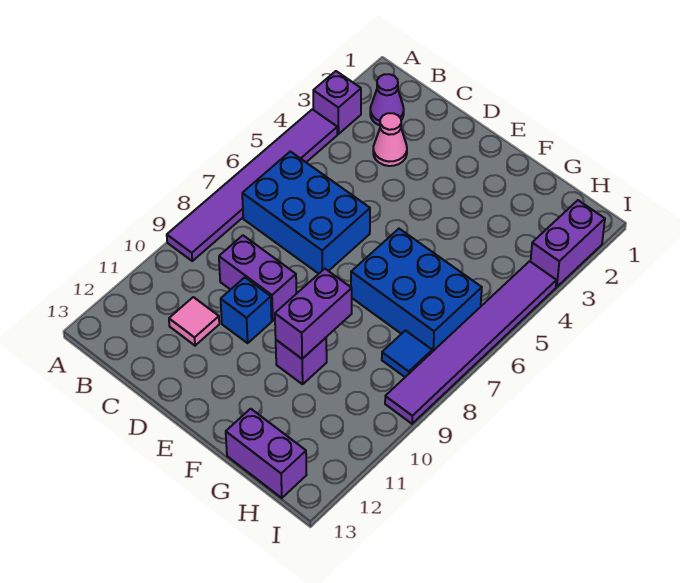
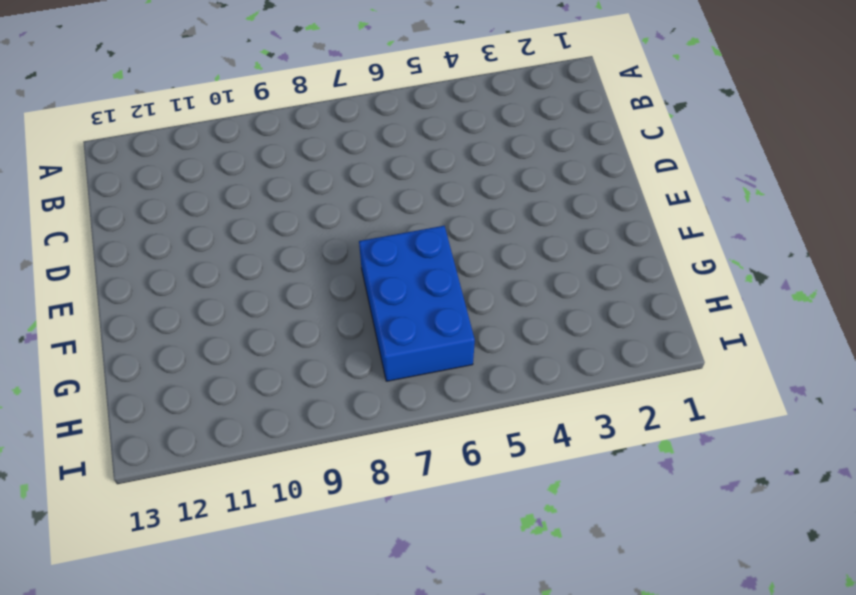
none -> purple 1x1 brick [313,71,361,134]
none -> purple 1x6 tile [167,109,337,261]
none -> purple 1x1 cone [370,74,404,125]

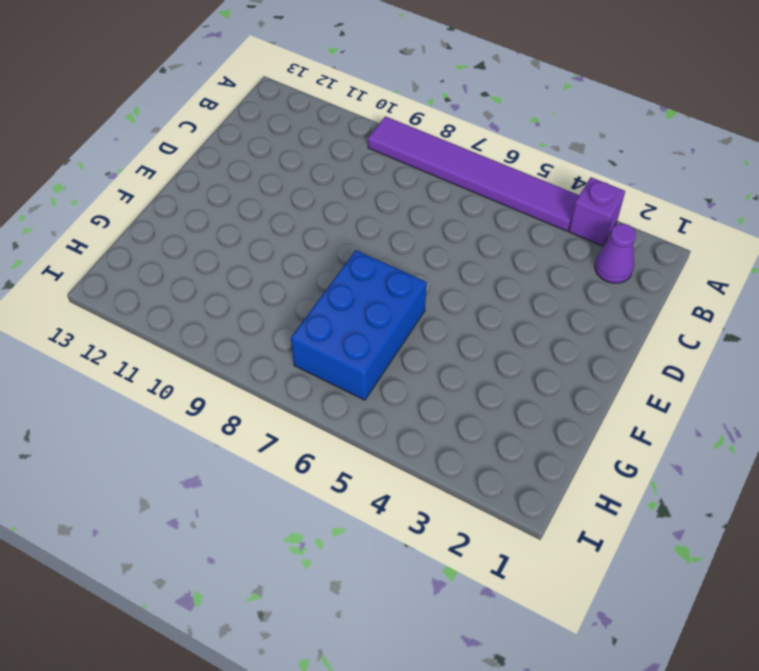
none -> blue 2x3 brick [242,151,370,274]
none -> pink 1x1 cone [373,113,407,166]
none -> purple 1x2 brick [219,235,296,321]

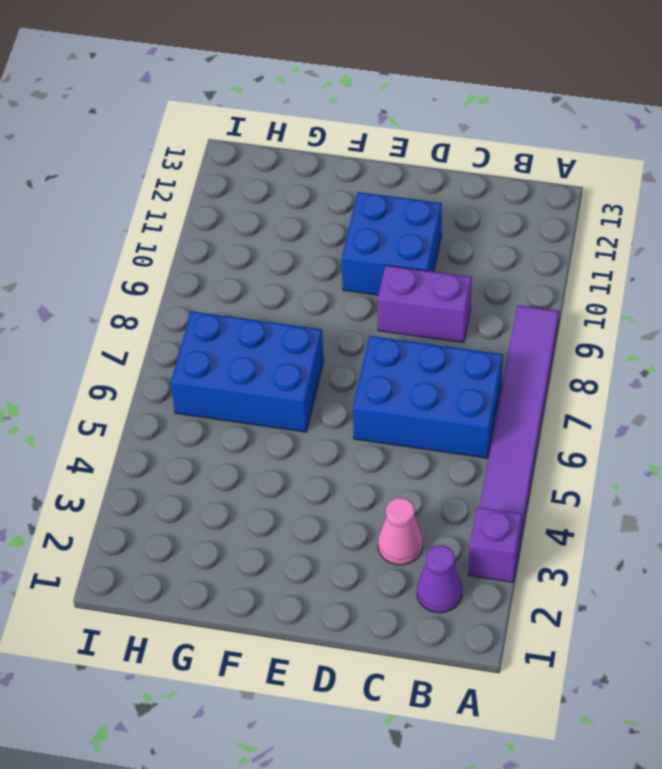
blue 2x2 brick [342,192,442,295] -> blue 1x1 brick [221,277,272,343]
none -> pink 1x1 tile [169,297,219,346]
none -> purple 1x1 brick [276,338,327,384]
none -> purple 1x2 brick [226,409,307,498]

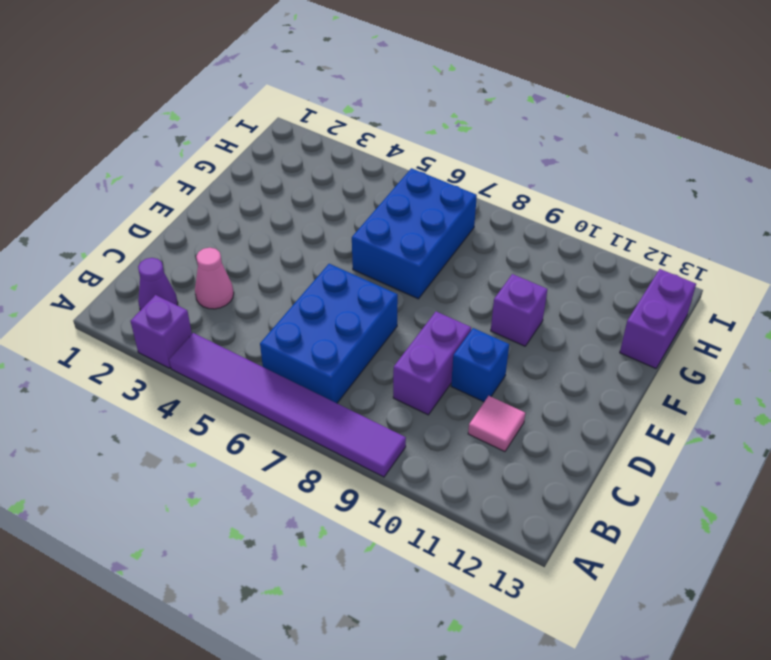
none -> blue 1x1 tile [382,331,432,377]
none -> purple 1x2 brick [531,200,605,287]
none -> purple 1x6 tile [385,261,556,424]

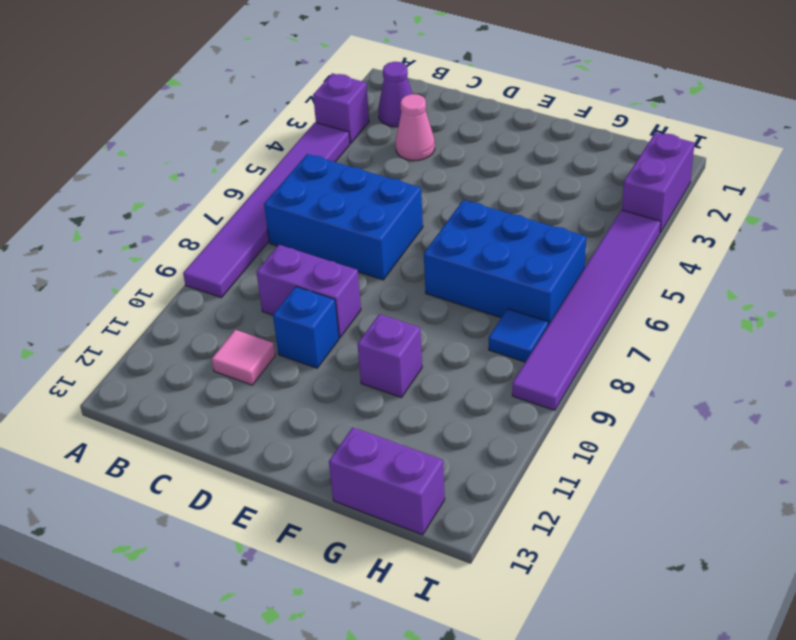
none -> purple 1x2 brick [275,269,352,359]

